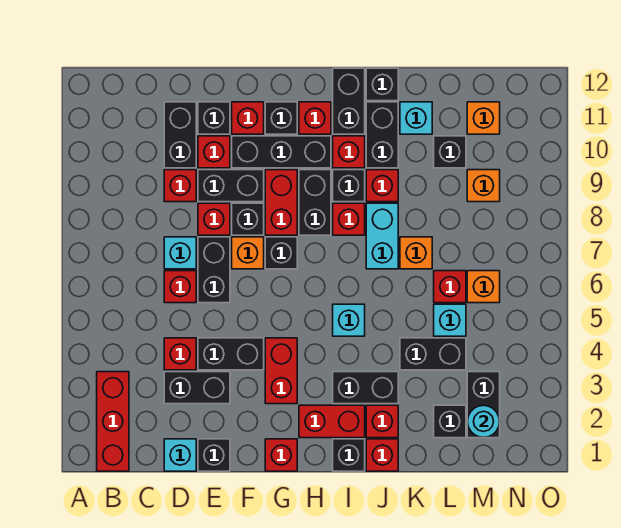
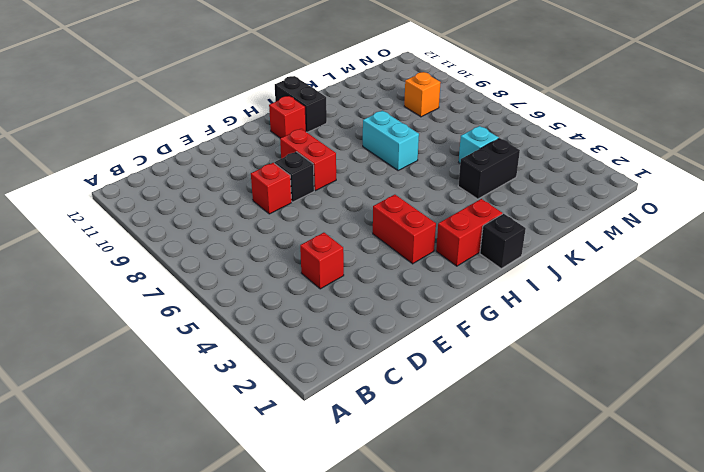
none -> red 1x3 brick [97,372,129,471]
none -> cyan 1x1 brick [164,439,196,471]
none -> black 1x2 brick [164,372,230,404]
none -> red 1x1 brick [164,271,196,303]

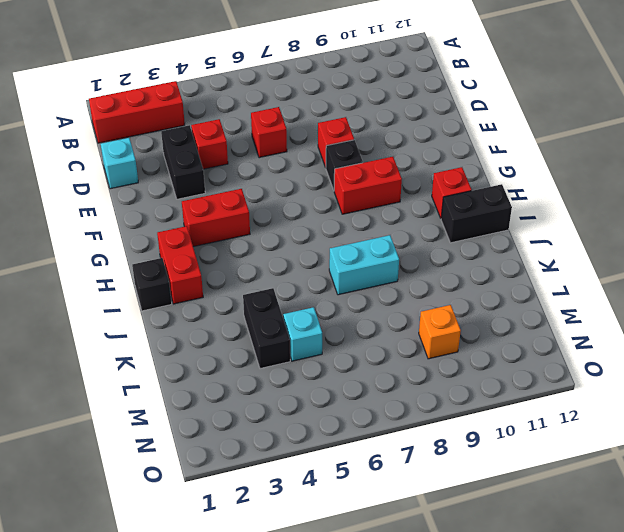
none -> cyan 1x1 brick [164,237,196,269]
none -> red 1x1 brick [164,170,196,202]
none -> black 1x2 brick [164,102,196,168]
none -> black 1x1 brick [198,439,230,471]

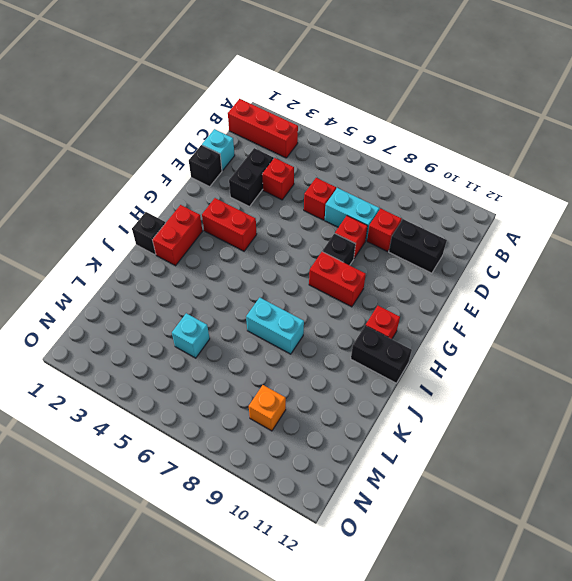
cyan 1x2 brick [325,188,379,240] -> cyan 1x1 brick [164,237,196,269]
none -> black 1x2 brick [198,338,264,370]
none -> black 1x2 brick [198,237,230,303]
none -> black 1x2 brick [198,170,264,202]
none -> red 1x1 brick [198,136,230,168]

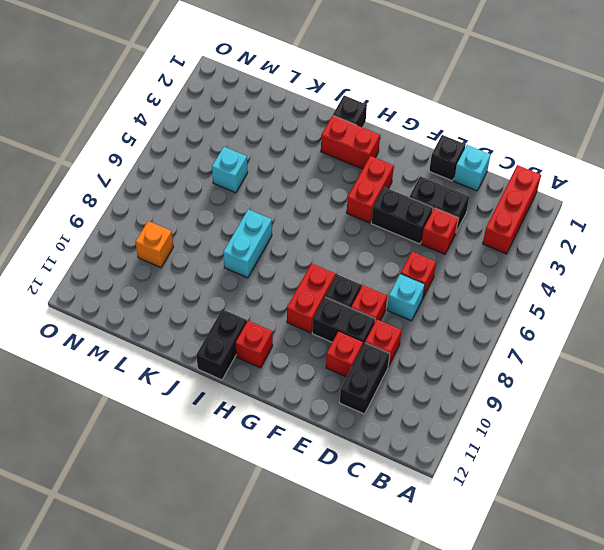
none -> black 1x2 brick [198,237,230,303]
none -> black 1x1 brick [198,102,230,134]
none -> orange 1x1 brick [232,237,264,269]
none -> black 1x3 brick [232,136,331,168]

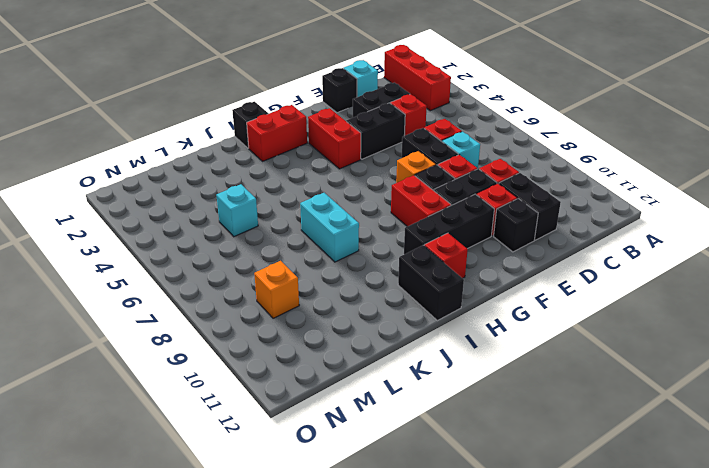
none -> red 1x1 brick [232,102,264,134]
none -> red 1x1 brick [265,439,297,471]
none -> black 1x1 brick [265,237,297,269]
none -> black 1x1 brick [265,102,297,134]

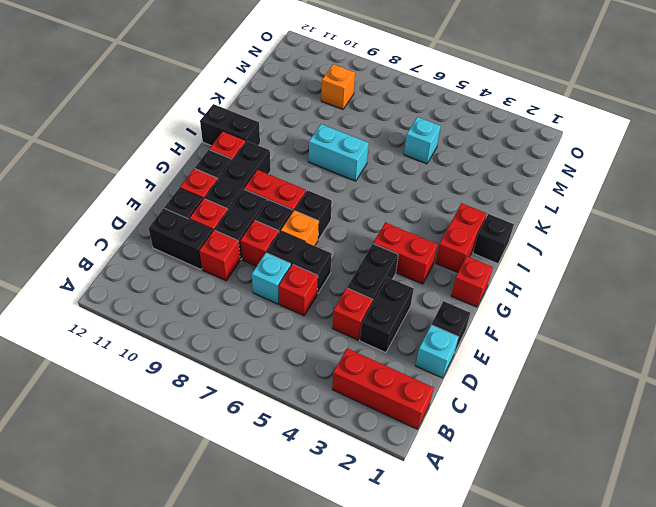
none -> black 1x2 brick [299,170,331,235]
none -> black 1x2 brick [333,372,398,404]
none -> cyan 1x1 brick [333,304,365,336]
none -> red 1x1 brick [333,203,365,235]

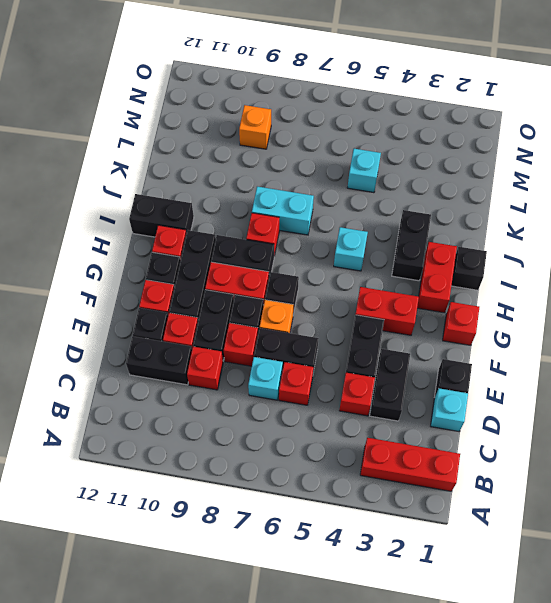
none -> black 1x1 brick [333,170,365,202]
none -> red 1x1 brick [333,136,365,168]
none -> red 1x1 brick [366,439,398,471]
none -> red 1x1 brick [366,405,398,438]

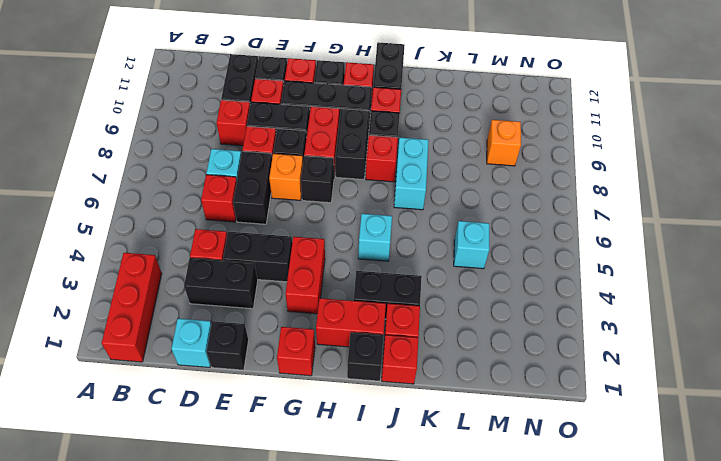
none -> red 1x1 brick [366,170,398,202]
none -> black 1x2 brick [366,102,398,168]
none -> black 1x1 brick [366,68,398,101]
none -> black 1x2 brick [400,338,466,370]

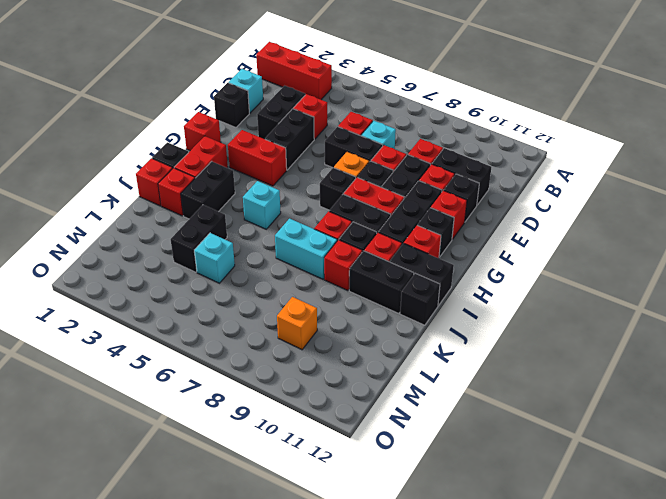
none -> orange 1x1 brick [400,237,432,269]
none -> cyan 1x1 brick [400,102,432,134]
none -> black 1x1 brick [434,405,466,438]
none -> red 1x1 brick [434,271,466,303]

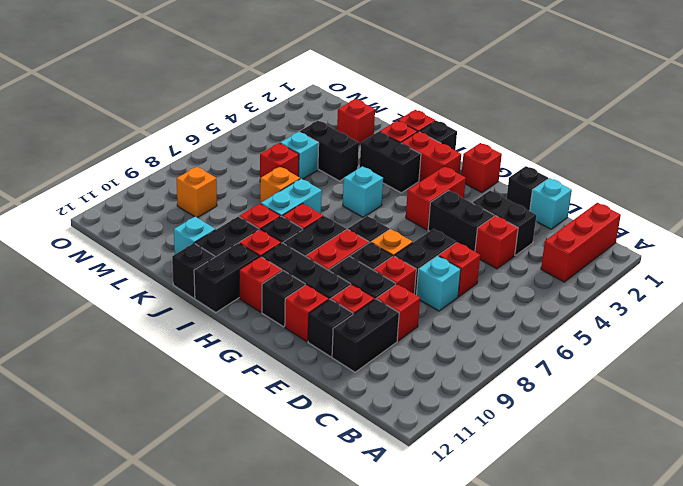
red 1x1 brick [337,99,375,145] -> black 1x1 brick [434,405,466,438]
none -> black 1x1 brick [434,136,466,168]
none -> black 1x2 brick [467,372,500,438]
none -> orange 1x1 brick [467,271,500,303]
none -> orange 1x1 brick [467,102,500,134]

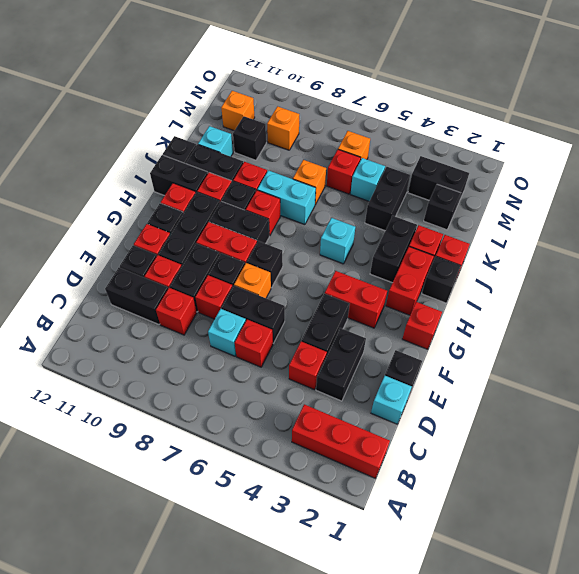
none -> cyan 1x1 round brick [467,405,500,438]

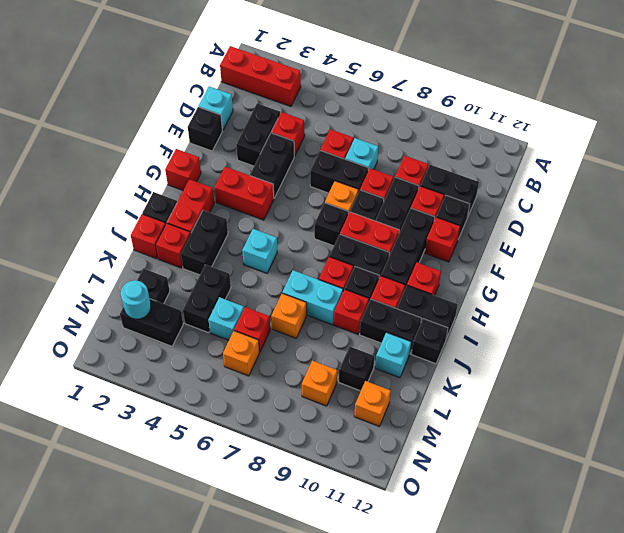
none -> black 1x1 brick [265,102,297,134]

